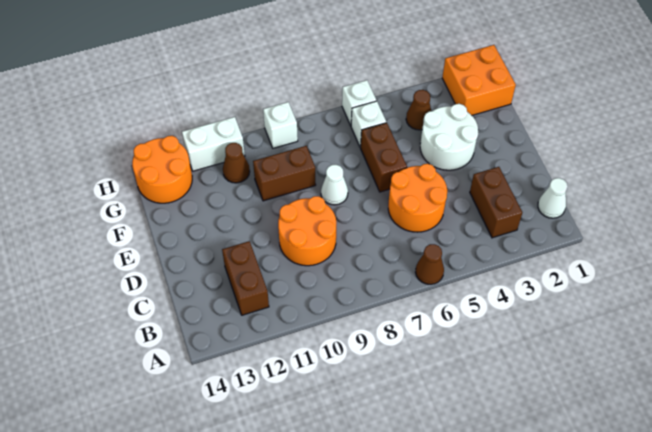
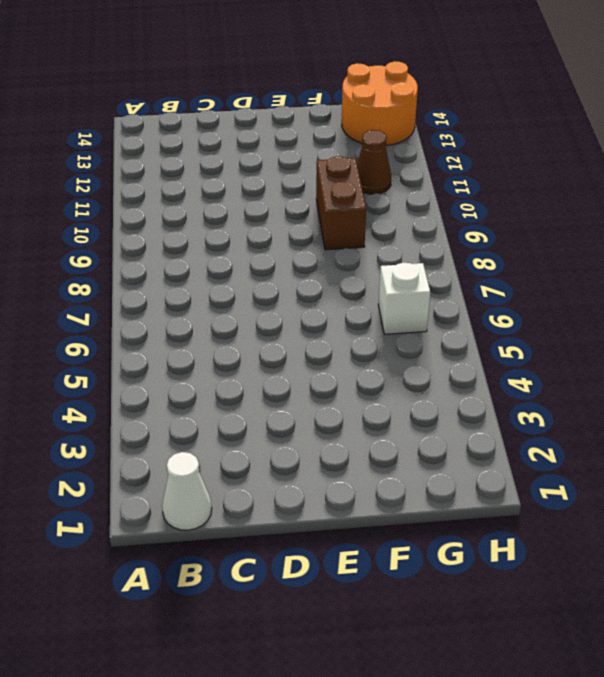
none -> brown 1x1 cone [416,244,444,285]
none -> brown 1x2 brick [470,167,522,238]
none -> brown 1x2 brick [222,241,269,315]

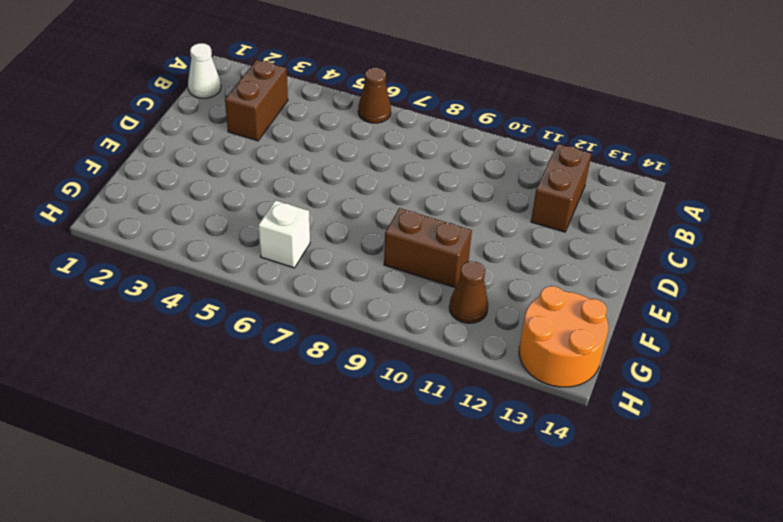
none -> orange 2x2 round brick [388,164,447,232]
none -> orange 2x2 round brick [278,196,336,266]
none -> white 2x2 round brick [420,104,478,170]

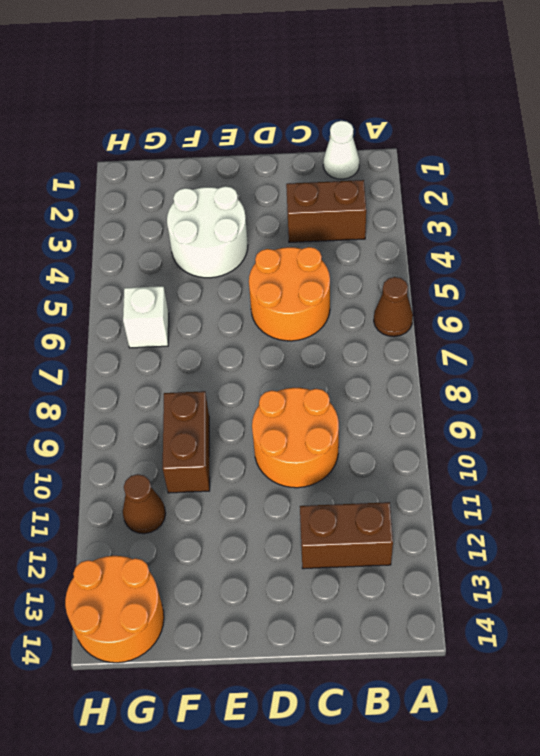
none -> brown 1x2 brick [360,123,407,192]
none -> white 1x1 cone [321,165,348,205]
none -> orange 2x2 brick [442,45,516,115]

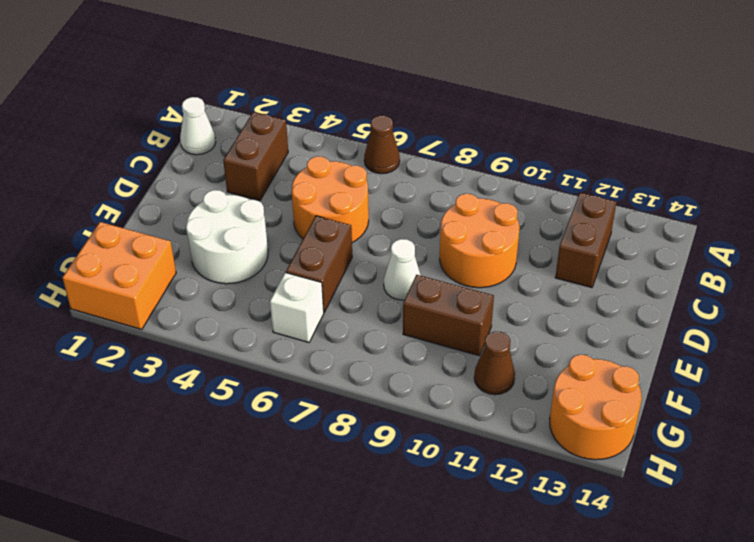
none -> brown 1x1 cone [406,90,431,130]
none -> white 1x1 brick [342,80,376,125]
none -> white 1x1 brick [263,102,298,148]

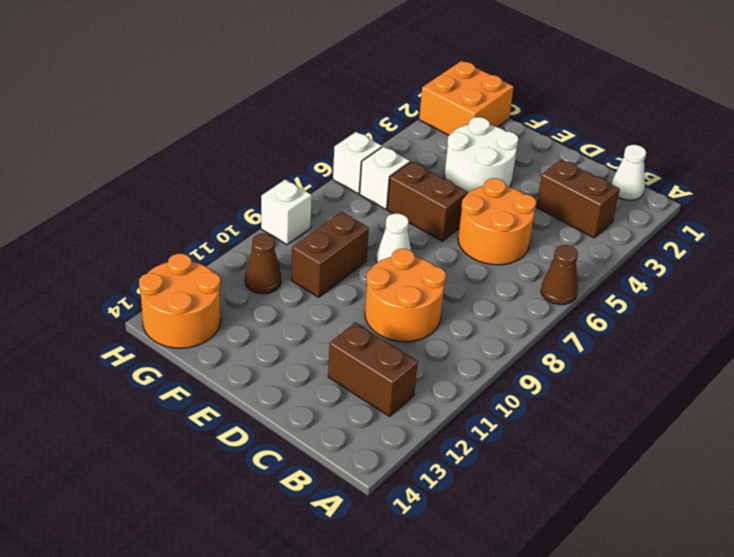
none -> brown 1x1 cone [406,90,431,130]
none -> white 1x2 brick [182,117,245,171]

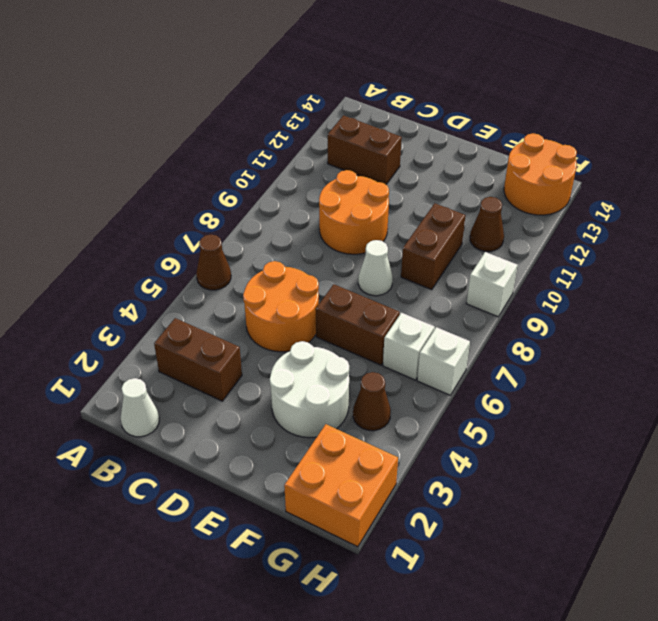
none -> white 1x2 brick [182,117,245,171]

